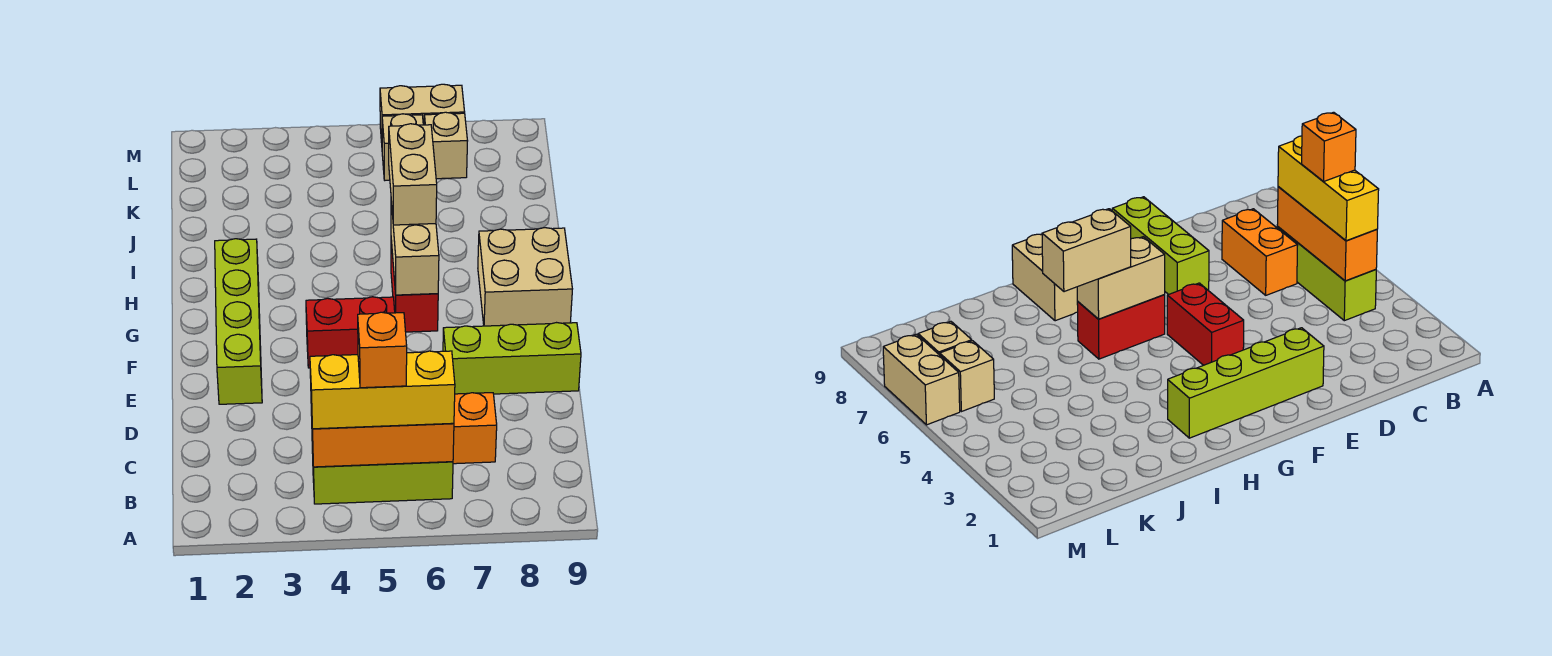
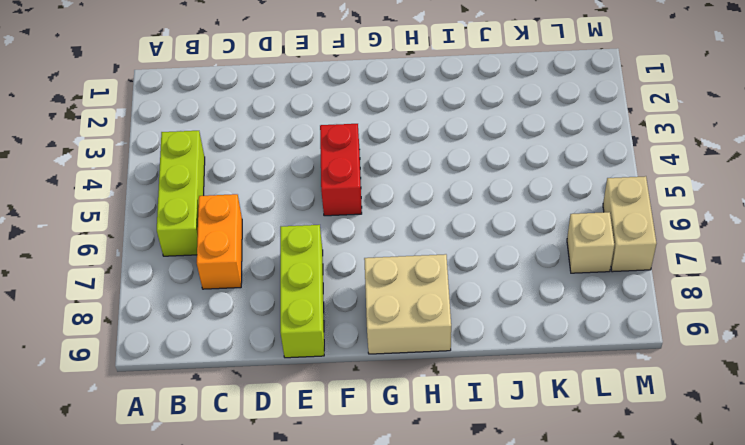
none -> lime 1x4 brick [215,239,262,404]
none -> red 1x2 brick [391,241,438,332]
none -> tan 1x1 brick [382,114,423,180]

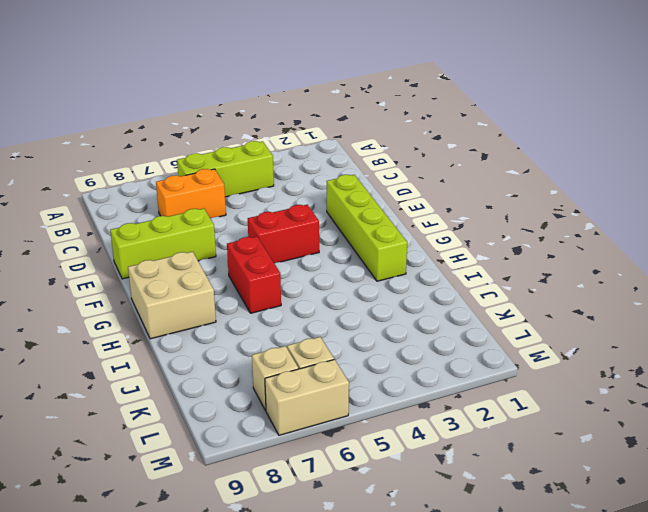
none -> orange 1x3 brick [311,408,454,467]
none -> tan 1x2 brick [391,202,439,295]
none -> yellow 1x3 brick [310,351,455,429]

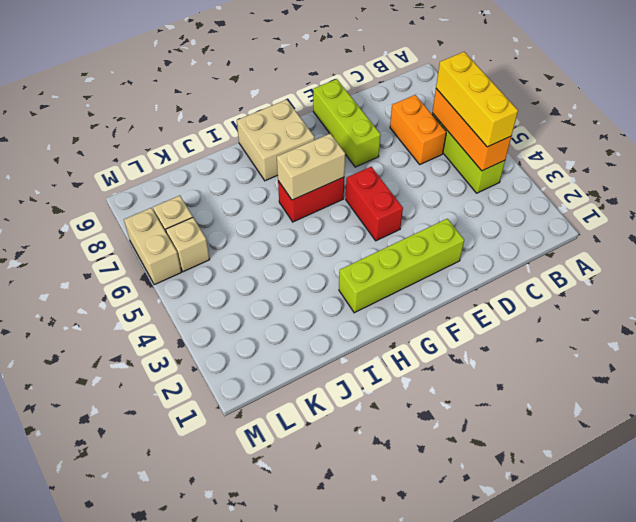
none -> tan 1x2 brick [389,124,437,225]
none -> orange 1x1 brick [358,312,407,388]

